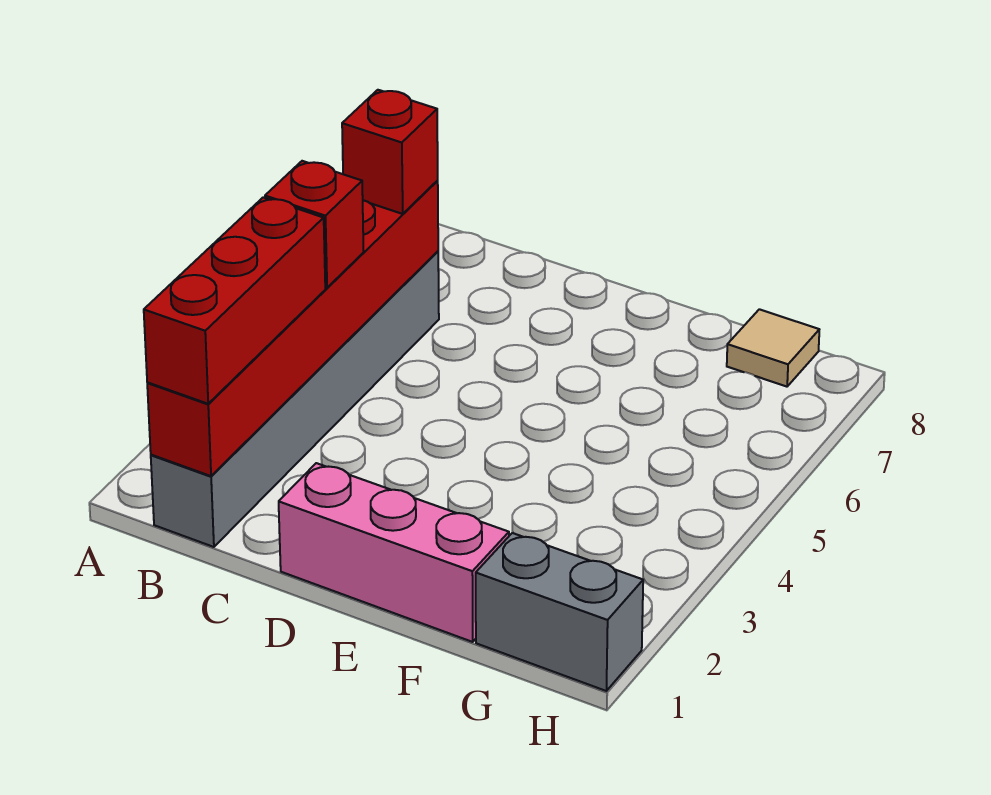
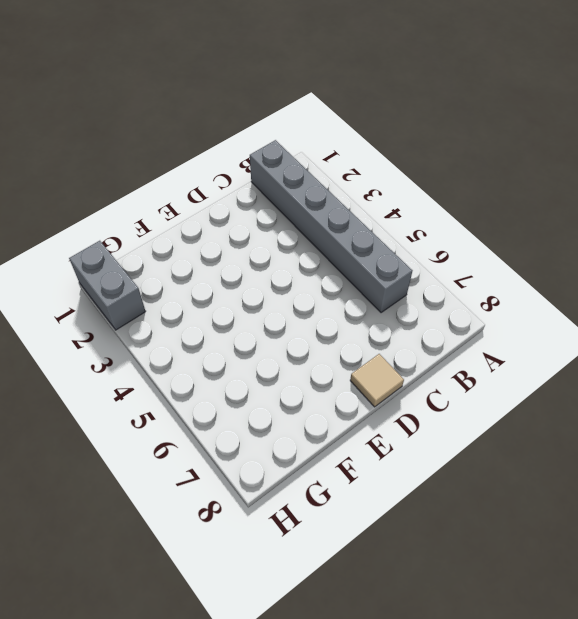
tan 1x1 tile [350,354,404,407] -> tan 1x1 tile moved to [727,309,819,387]
grey 1x2 brick [69,241,146,330] -> grey 1x2 brick turned to [476,533,643,691]
none -> pink 1x3 brick [279,463,509,642]
none -> red 1x6 brick [147,181,438,476]

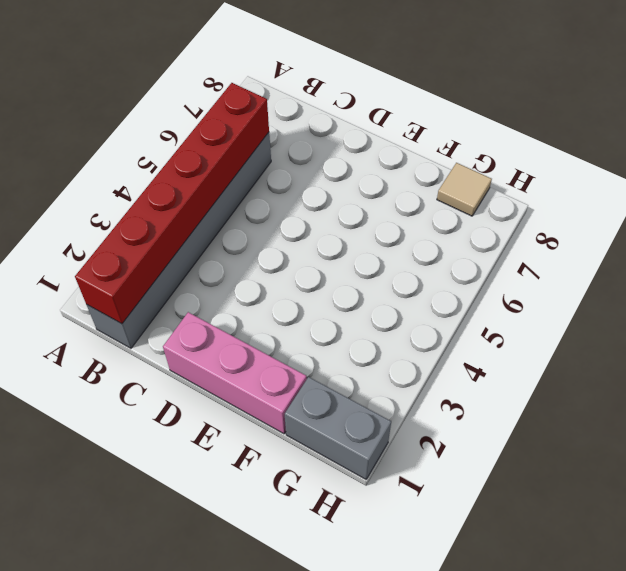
none -> red 1x3 brick [144,197,325,404]
none -> red 1x1 brick [265,161,364,288]

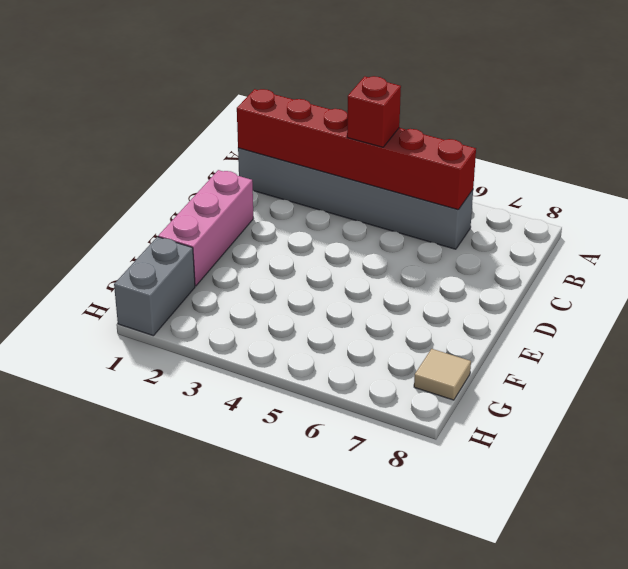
none -> red 1x3 brick [144,197,325,404]
none -> red 1x1 brick [342,90,438,214]

